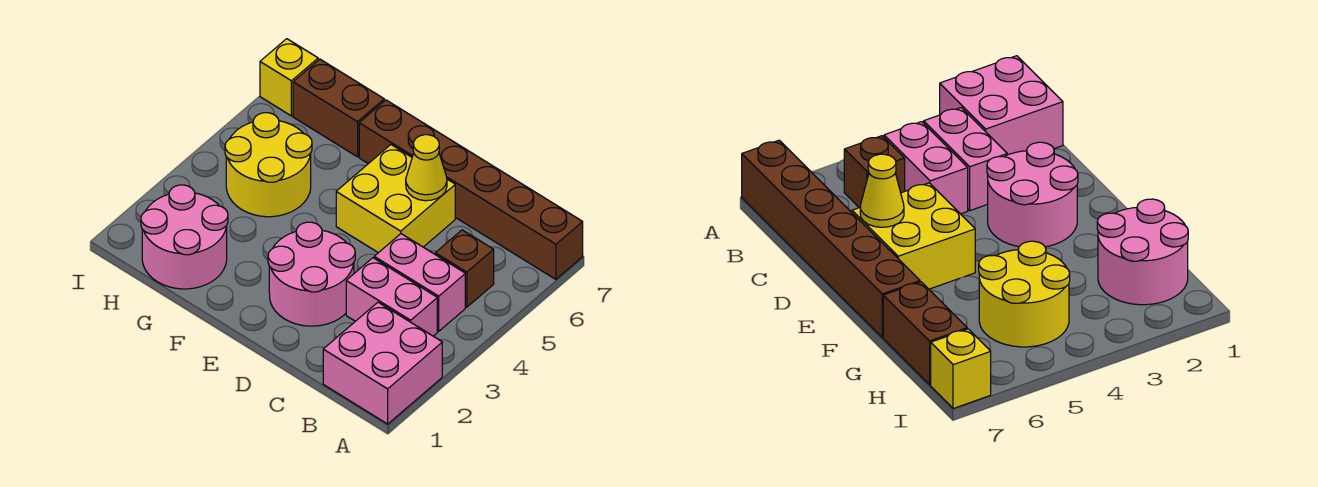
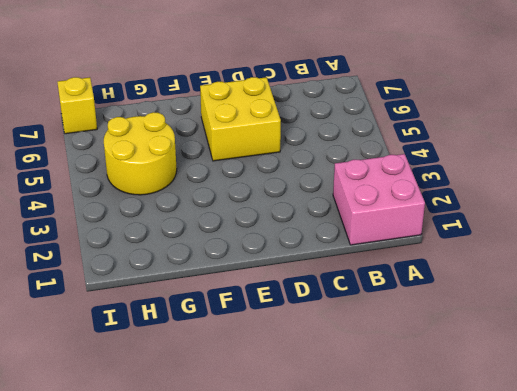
none -> brown 1x6 brick [359,100,583,279]
none -> pink 1x2 brick [346,258,437,336]
none -> pink 1x2 brick [374,234,465,331]

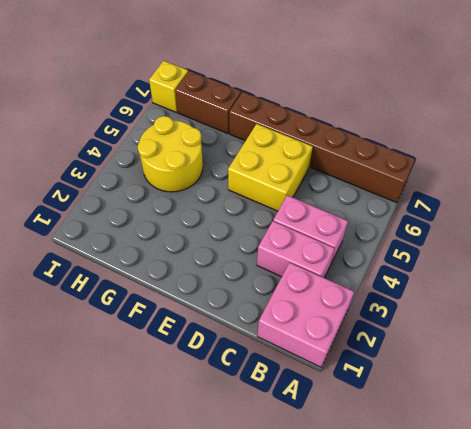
none -> brown 1x1 brick [435,230,494,307]
none -> pink 2x2 round brick [268,222,355,326]
none -> pink 2x2 round brick [141,185,228,289]

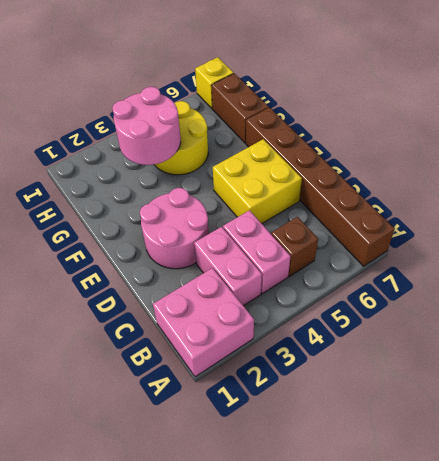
pink 2x2 round brick [112,87,181,165] -> pink 2x2 round brick moved to [141,185,228,289]
none -> yellow 1x1 cone [406,135,447,201]

